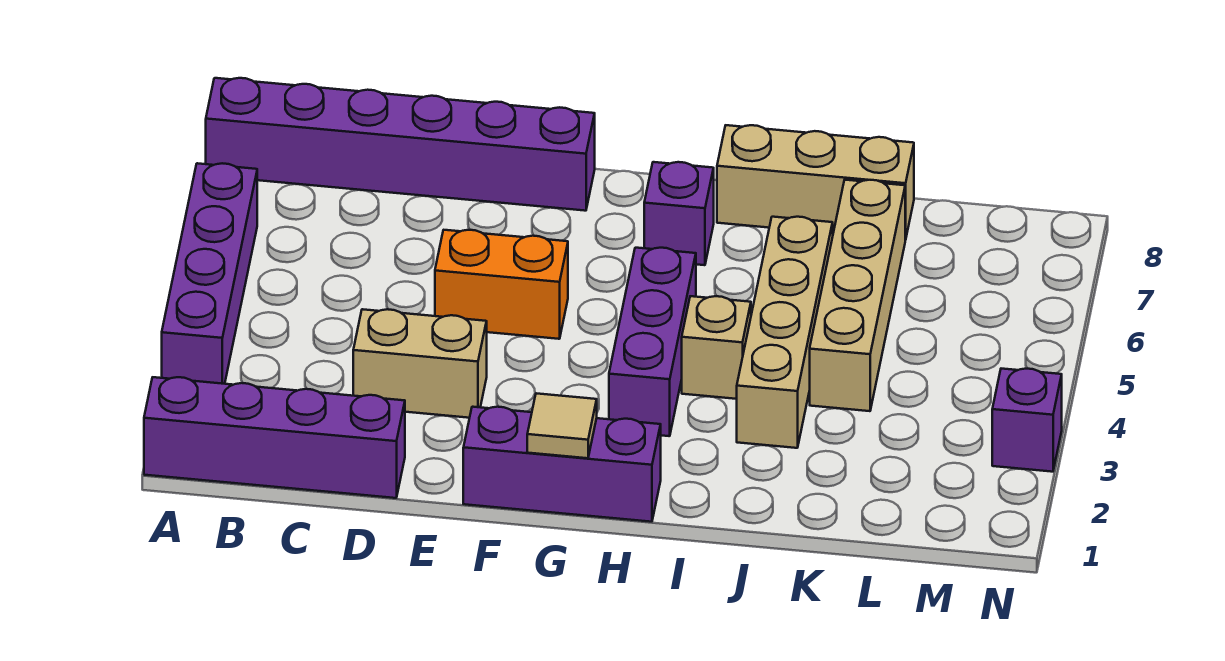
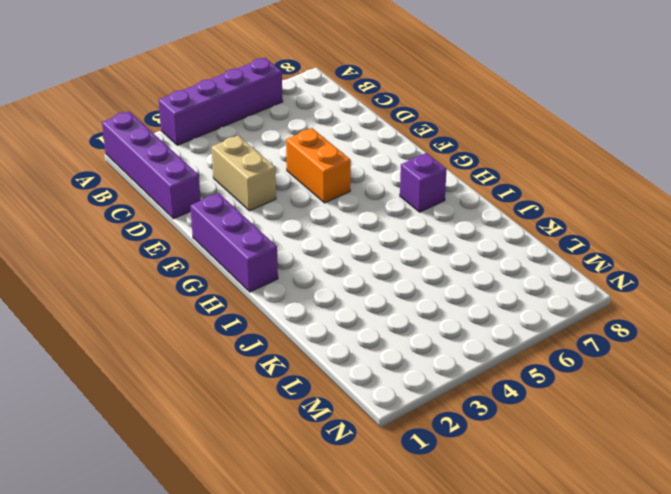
none -> purple 1x6 brick [206,78,595,211]
none -> purple 1x3 brick [609,248,696,436]
none -> tan 1x1 brick [682,296,751,399]

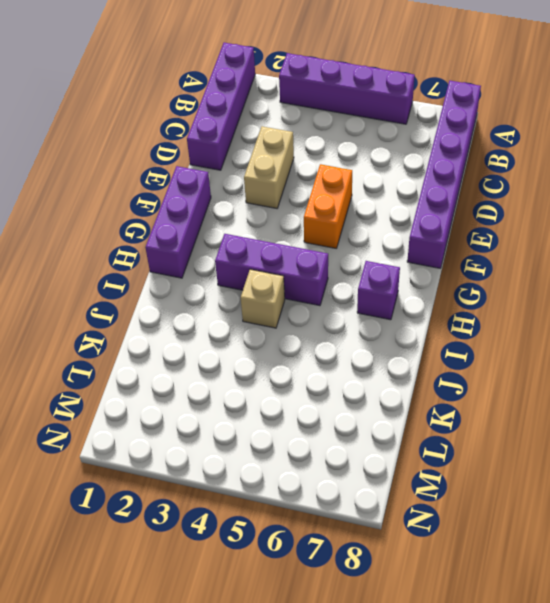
none -> tan 1x3 brick [717,125,914,240]
none -> tan 1x4 brick [737,217,833,448]
none -> tan 1x4 brick [810,180,905,411]

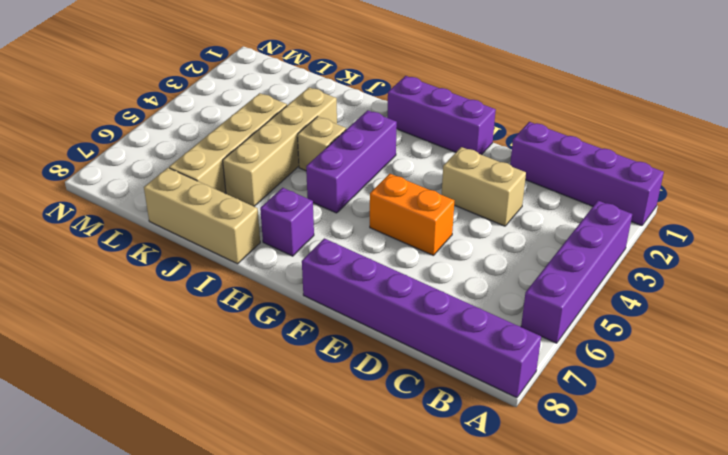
none -> purple 1x1 brick [992,369,1062,472]
none -> tan 1x1 tile [527,393,597,458]

